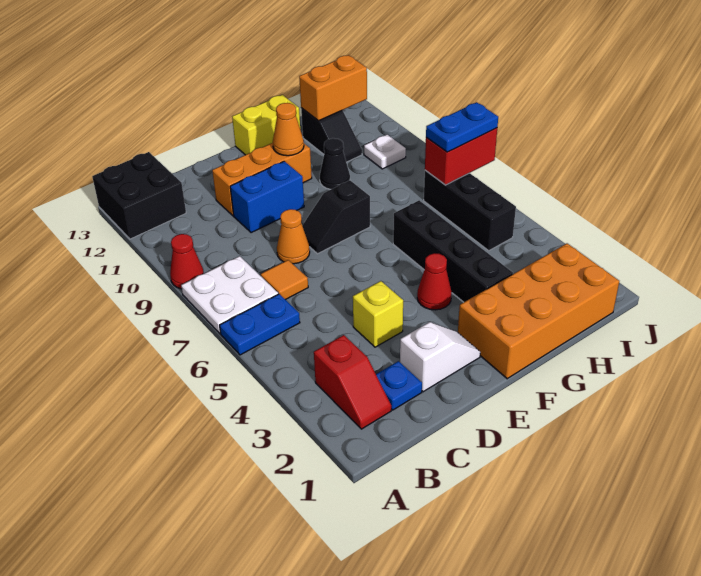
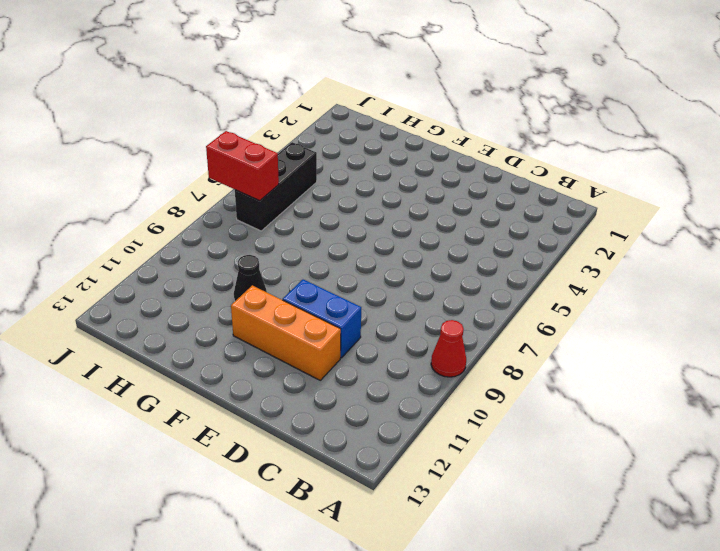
none -> blue 1x2 plate [220,294,300,355]
none -> white 2x2 plate [181,256,278,334]
none -> black 2x2 brick [92,152,186,239]

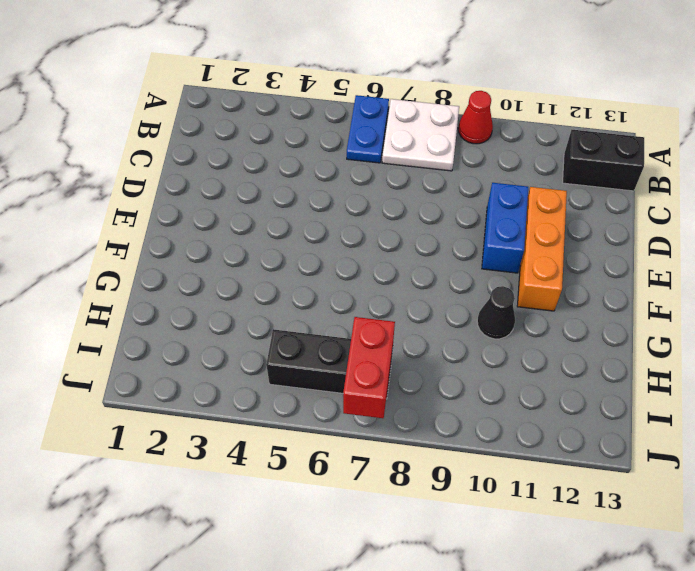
black 1x2 brick [563,130,644,191] -> black 2x2 brick [92,152,186,239]
none -> red 1x2 slope [314,335,391,429]
none -> blue 1x1 plate [376,361,422,410]
none -> orange 1x1 tile [261,260,308,300]

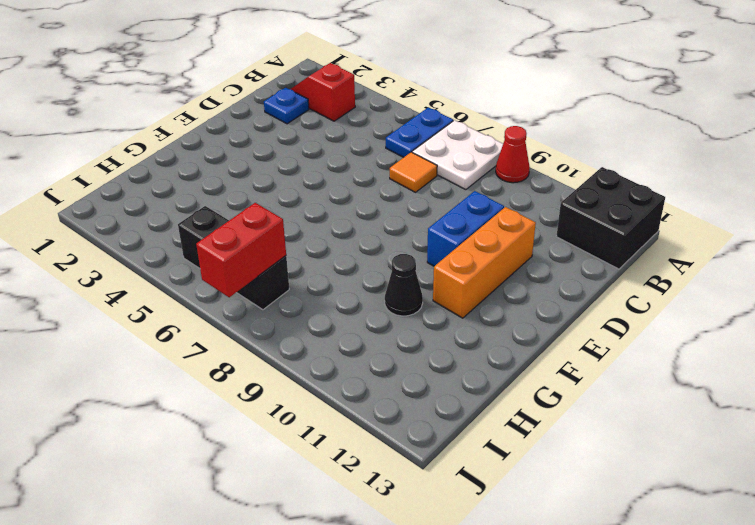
none -> white 1x2 slope [400,322,480,392]
none -> yellow 1x1 brick [353,281,403,347]
none -> orange 1x1 cone [277,209,310,264]

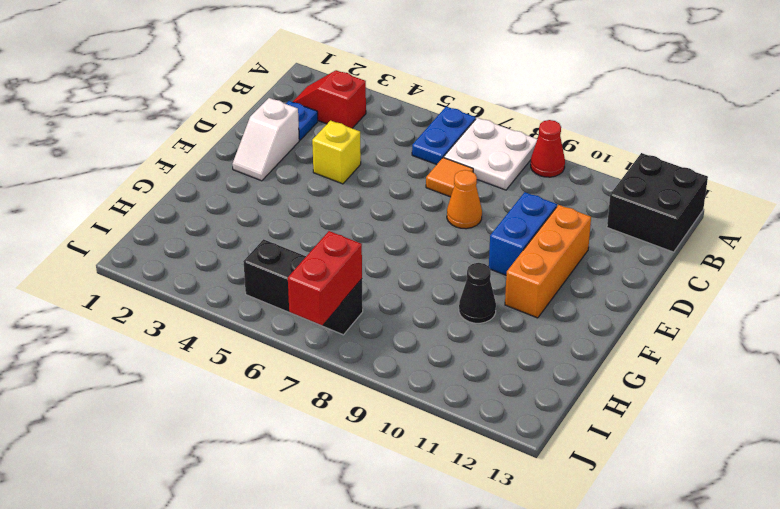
none -> black 1x2 slope [302,180,370,254]
none -> orange 2x4 brick [458,243,619,379]
none -> red 1x1 cone [417,253,452,310]

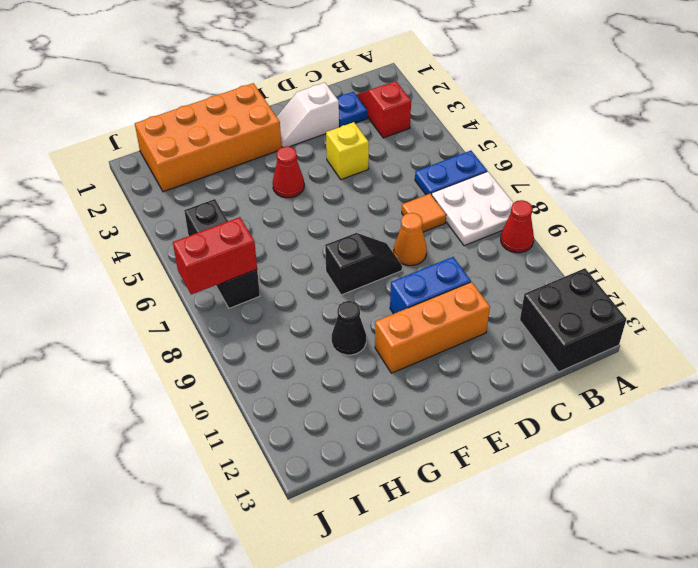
none -> yellow 1x2 brick [232,95,300,155]
none -> black 1x4 brick [393,200,513,302]
none -> black 1x2 slope [301,108,362,162]

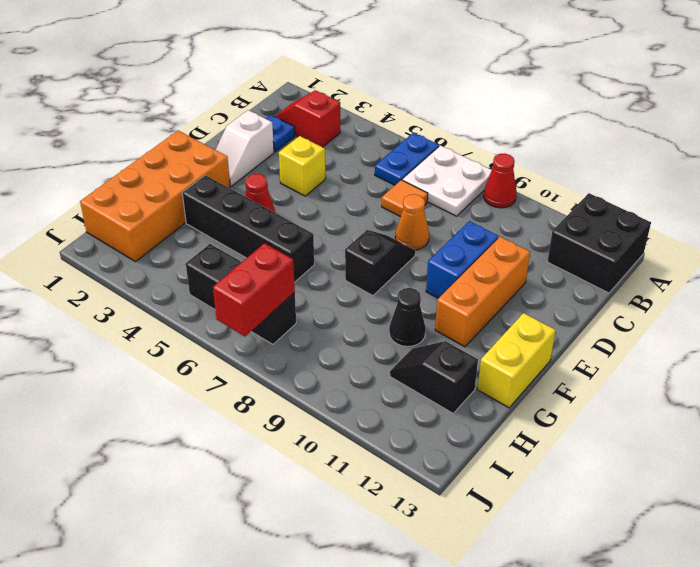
none -> white 1x1 plate [364,135,406,169]
none -> orange 1x1 cone [273,103,304,156]
none -> orange 1x2 brick [299,55,367,121]

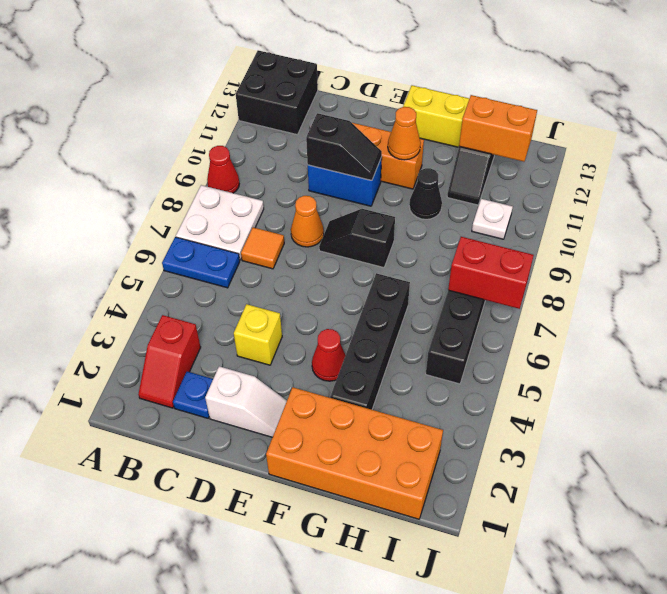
black 1x2 slope [306,113,382,180] -> none
none -> blue 1x2 plate [426,102,498,152]

